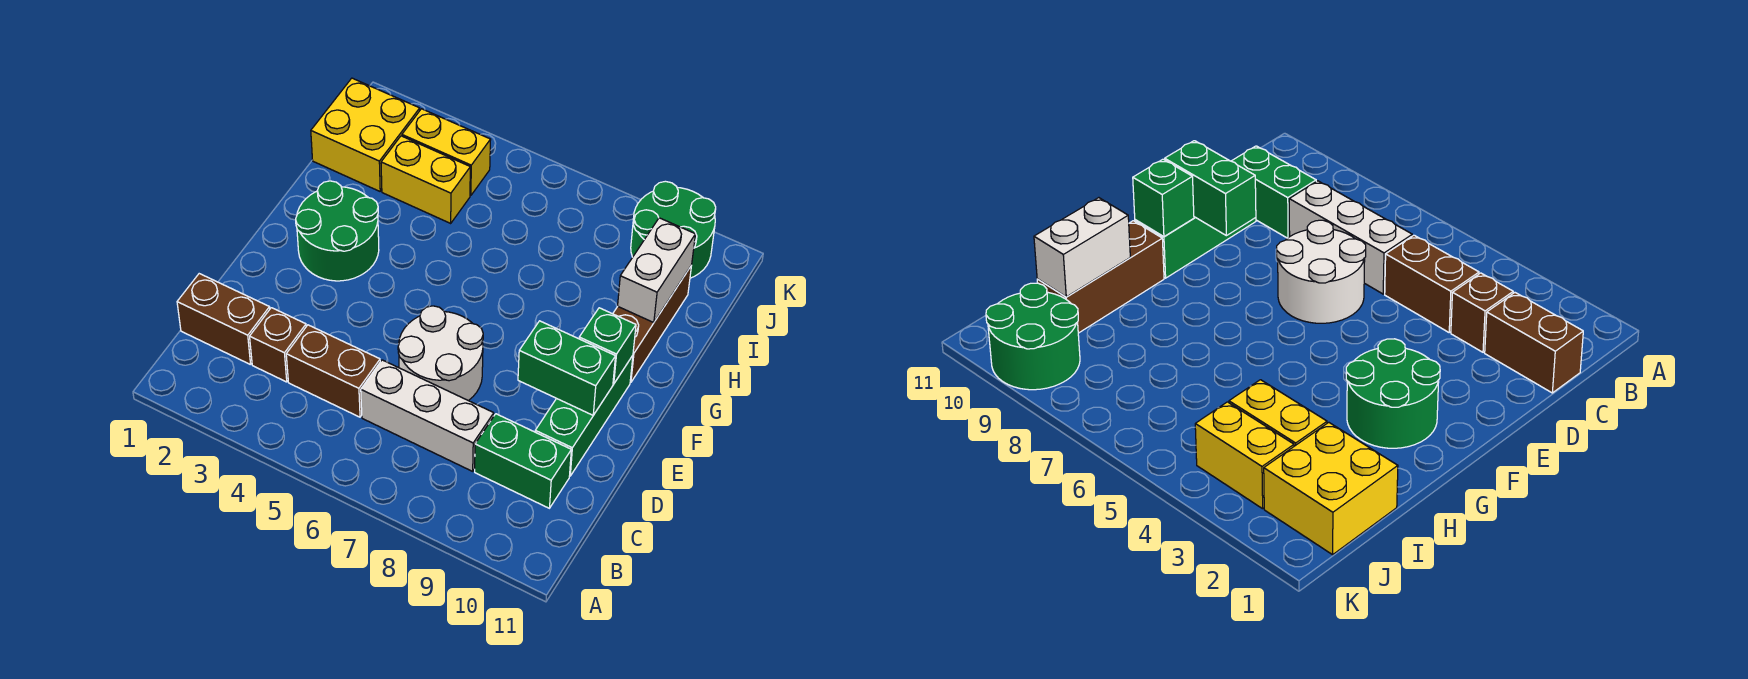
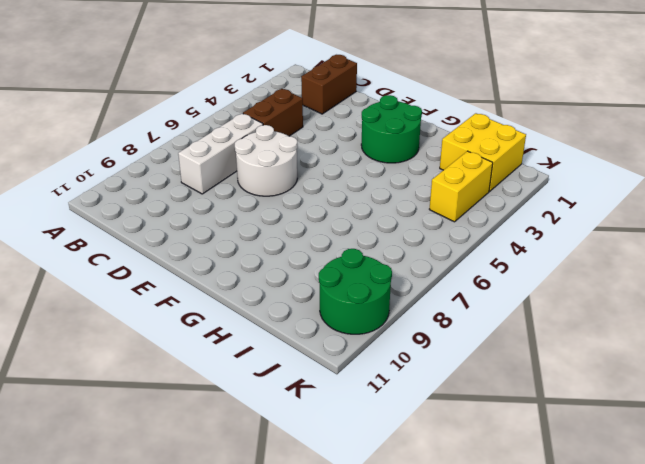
none -> brown 1x1 brick [250,308,306,382]
none -> green 1x2 brick [475,414,571,508]
none -> green 1x3 brick [535,356,633,476]

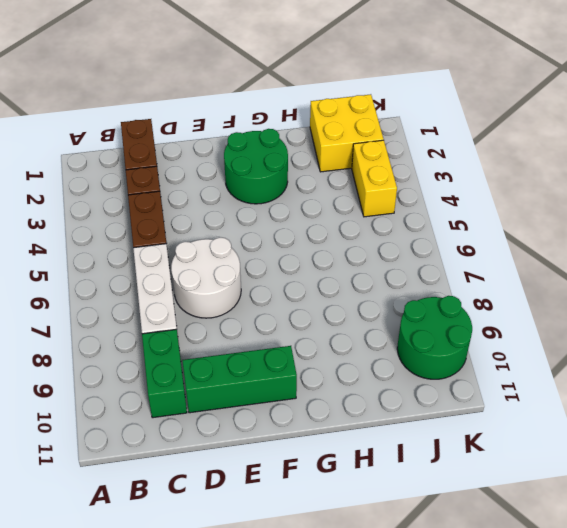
none -> brown 1x3 brick [613,265,692,383]
none -> yellow 1x2 brick [381,136,470,223]
none -> green 1x2 brick [518,321,616,415]

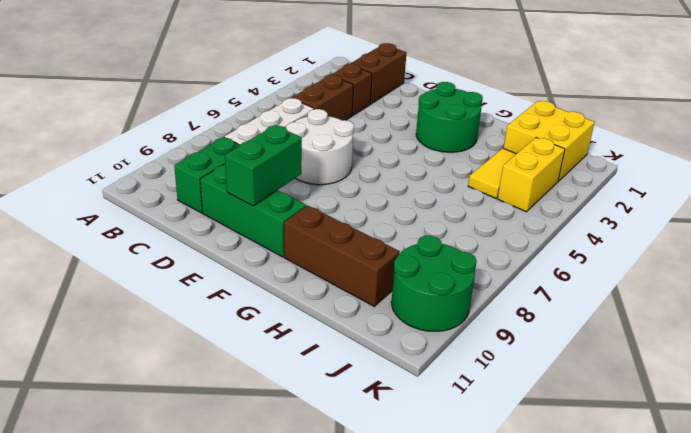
yellow 1x2 tile [468,148,516,198] -> yellow 1x2 brick [381,136,470,223]
none -> green 1x1 brick [579,308,636,384]
none -> white 1x2 brick [618,218,695,323]

